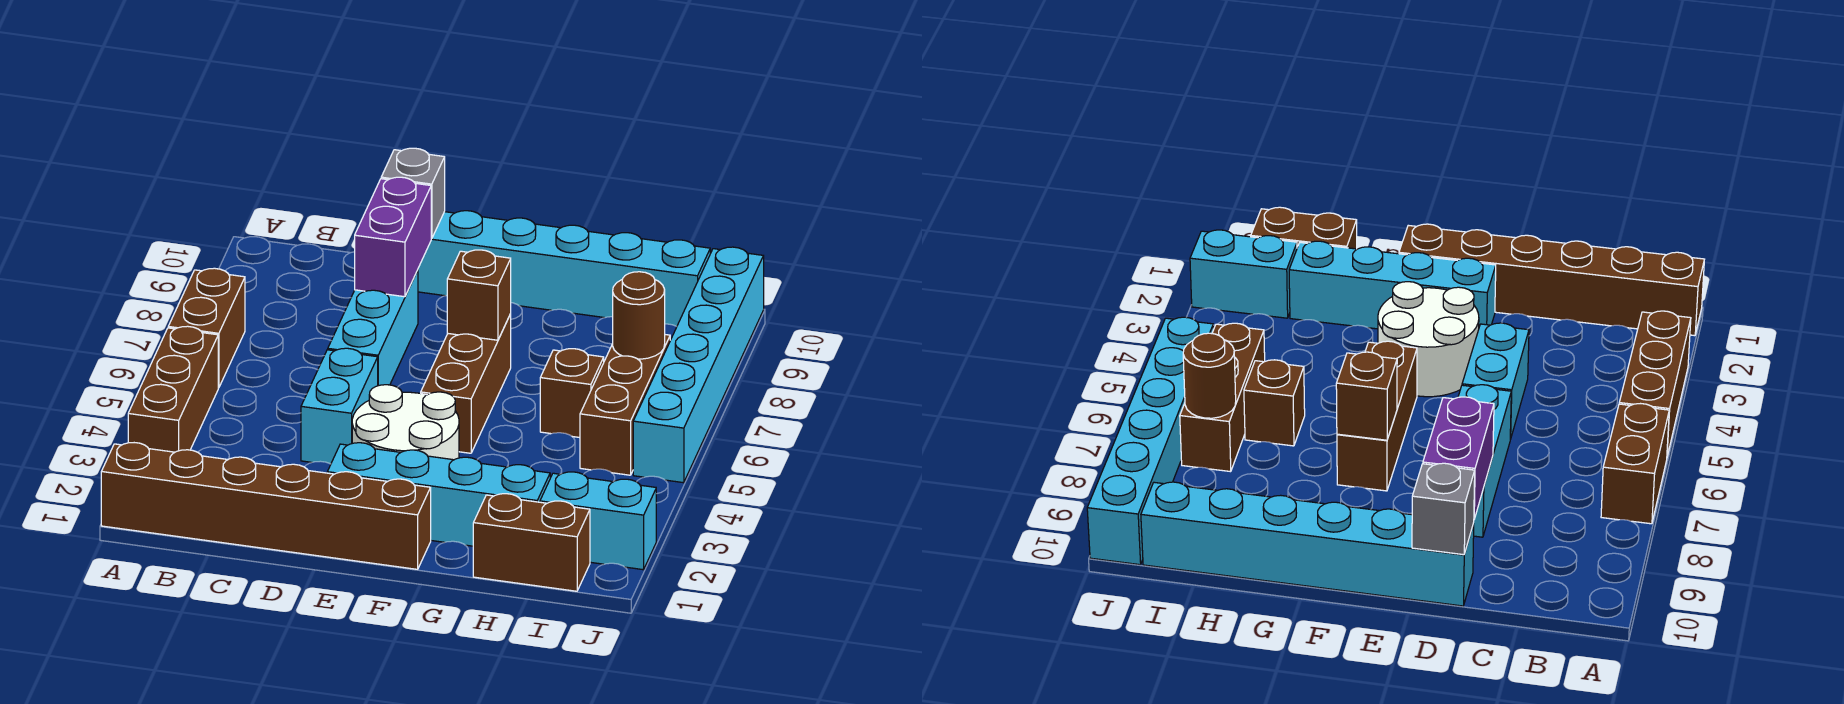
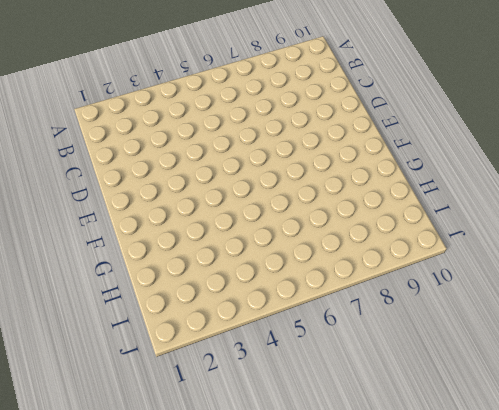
none -> brown 1x6 brick [101,443,431,569]
none -> brown 1x3 brick [128,326,218,452]
none -> brown 1x2 brick [168,268,245,388]

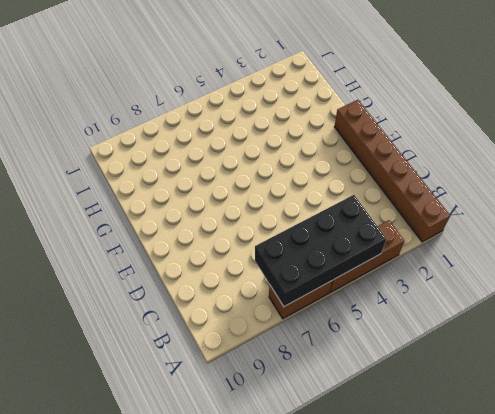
black 2x4 brick [255,195,387,307] -> none
none -> cyan 1x2 brick [301,348,378,464]
none -> cyan 1x3 brick [328,270,418,386]
none -> cyan 1x6 brick [418,211,710,326]

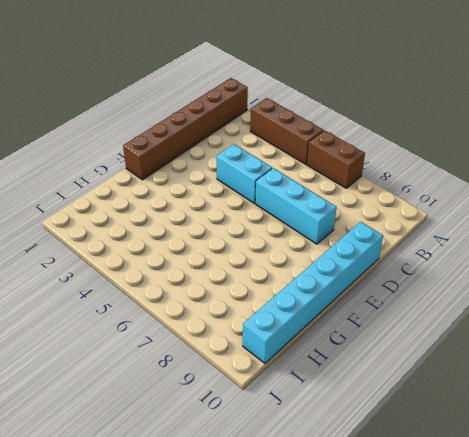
none -> cyan 1x4 brick [327,443,550,546]
none -> white 2x2 round brick [352,385,459,460]
none -> brown 1x3 brick [421,314,511,453]

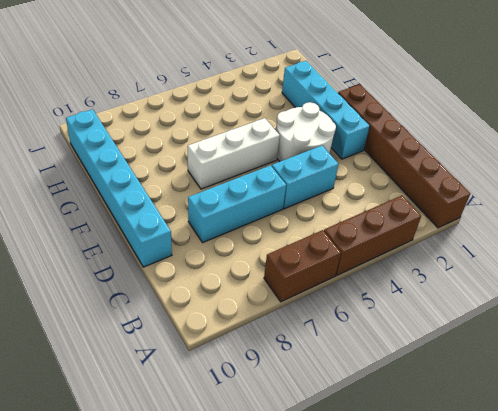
white 1x3 brick [188,118,280,189] -> brown 1x3 brick [421,314,511,453]
none -> brown 1x2 brick [473,494,590,591]
none -> brown 1x1 brick [540,349,604,438]
none -> cyan 1x2 brick [540,472,656,570]

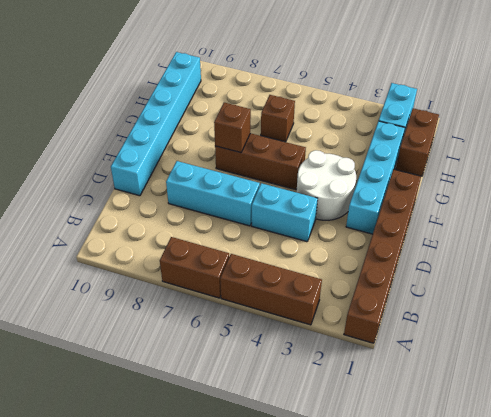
none -> brown 1x3 brick [580,335,670,475]
none -> cyan 1x6 brick [633,247,764,483]
none -> purple 1x2 brick [355,177,431,297]

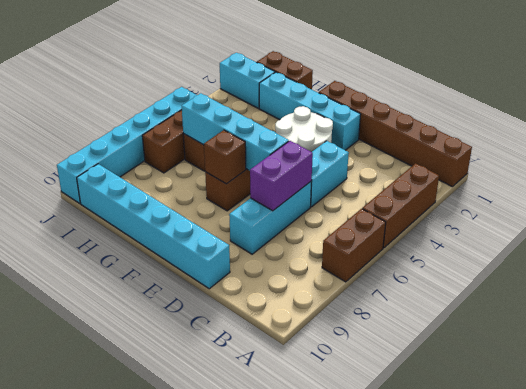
purple 1x2 brick [250,141,313,211] -> purple 1x2 brick moved to [355,177,431,297]
cyan 1x4 brick [182,93,289,171] -> none
none -> grey 1x1 brick [381,148,445,239]
none -> brown 1x1 round brick [613,272,665,359]

